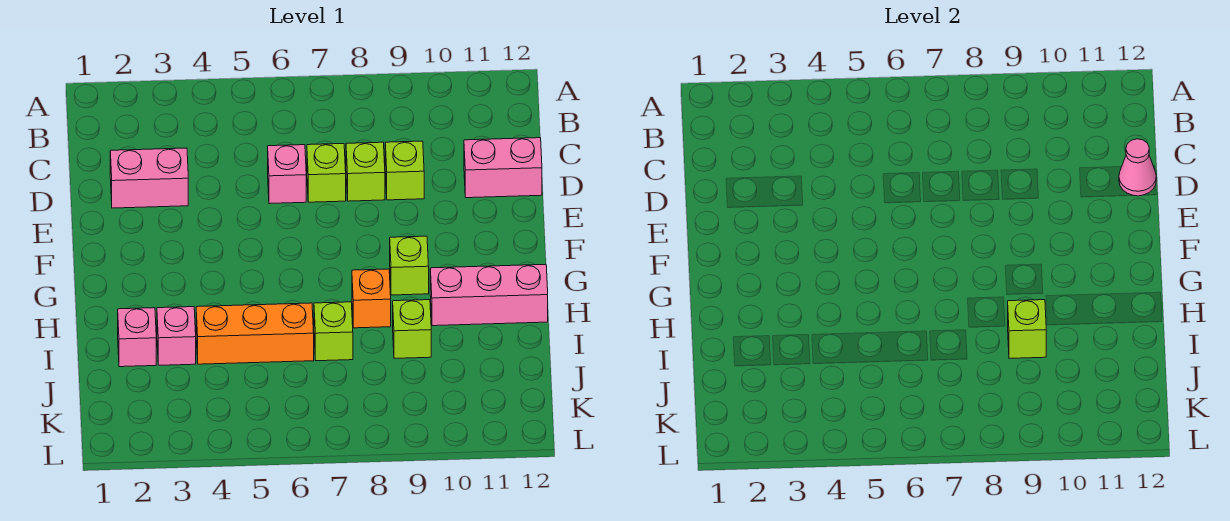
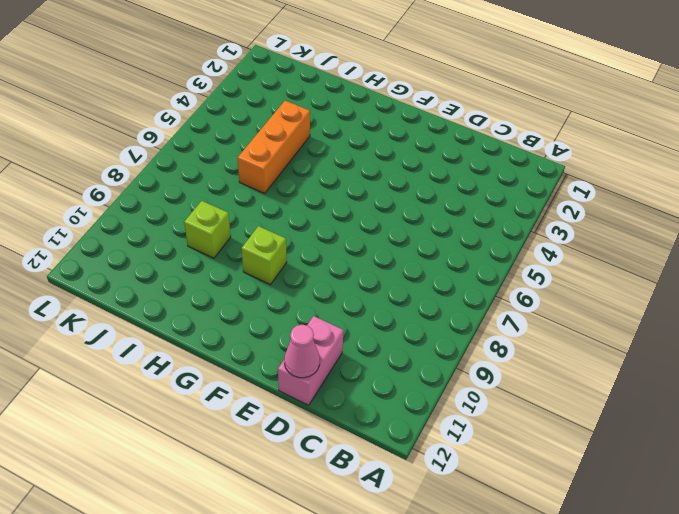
none -> pink 1x2 brick [110,148,188,208]
none -> pink 1x1 brick [268,145,306,204]
none -> lime 1x1 brick [307,144,346,202]

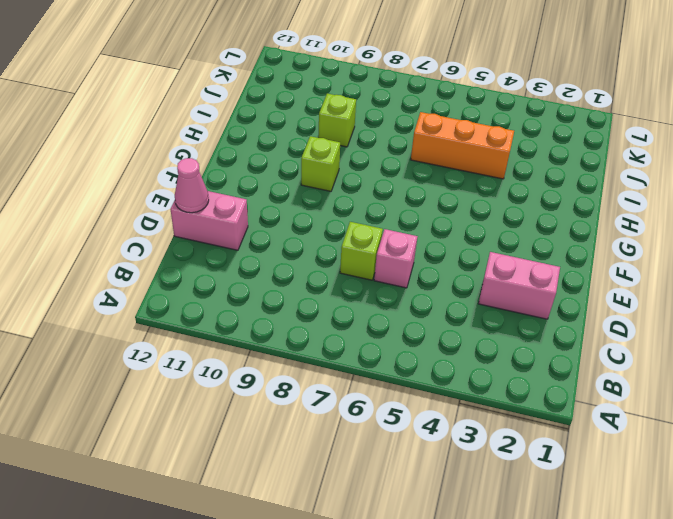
none -> lime 1x1 brick [346,142,385,201]
none -> lime 1x1 brick [385,141,424,200]
none -> orange 1x1 brick [352,269,391,328]

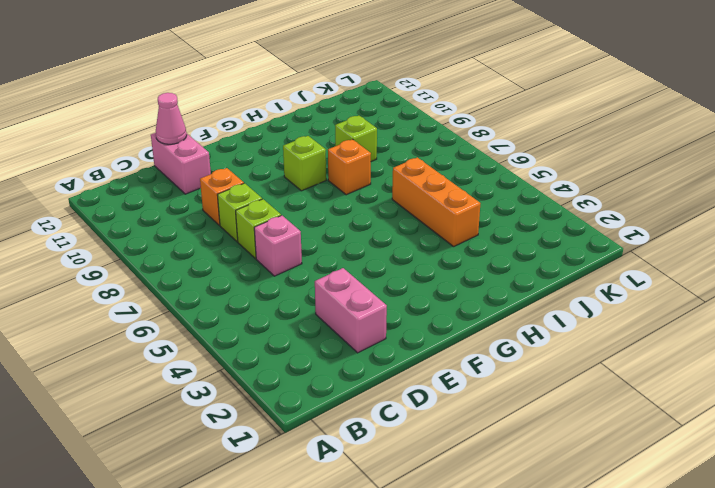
orange 1x1 brick [200,168,244,225] -> lime 1x1 brick [385,141,424,200]
none -> pink 1x3 brick [430,264,548,326]
none -> pink 1x1 brick [118,308,156,367]
none -> pink 1x1 brick [157,307,196,365]

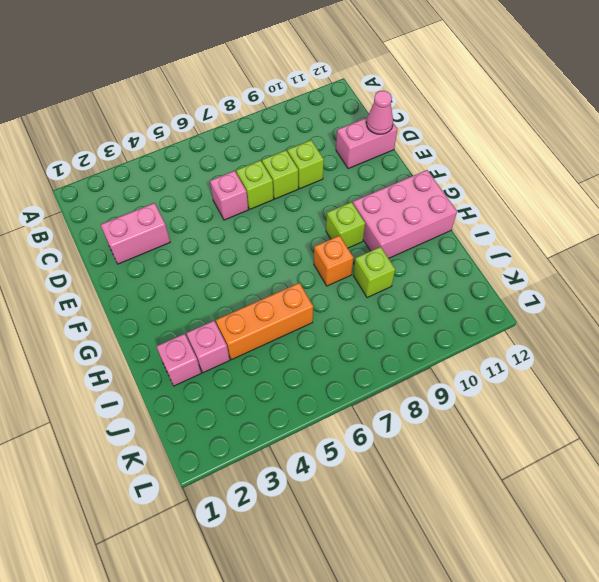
pink 2x3 brick [353,170,457,258] -> pink 1x3 brick [430,264,548,326]
none -> lime 1x1 brick [314,302,353,361]
none -> lime 1x1 brick [1008,300,1046,358]

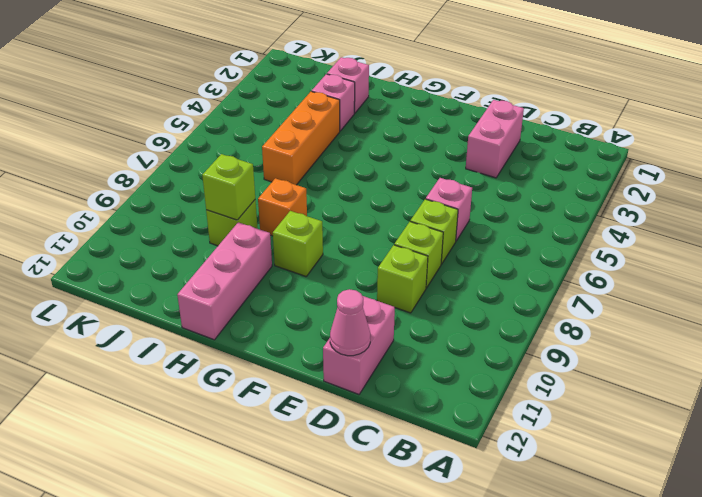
none -> lime 1x1 brick [314,302,353,361]

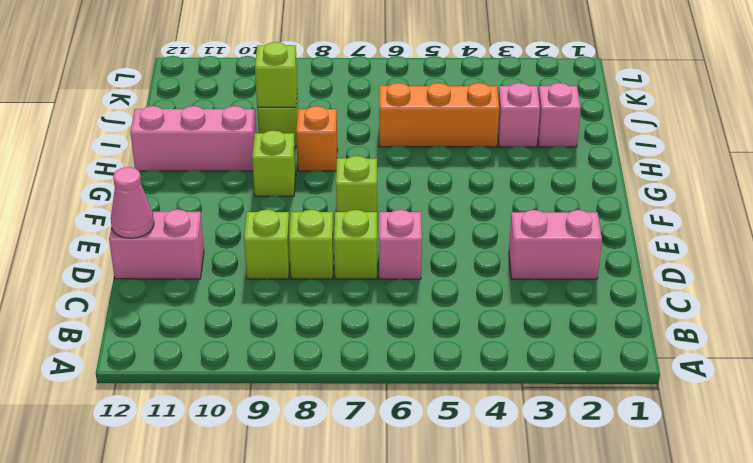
lime 1x1 brick [336,156,377,212] -> lime 1x1 brick moved to [314,302,353,361]

